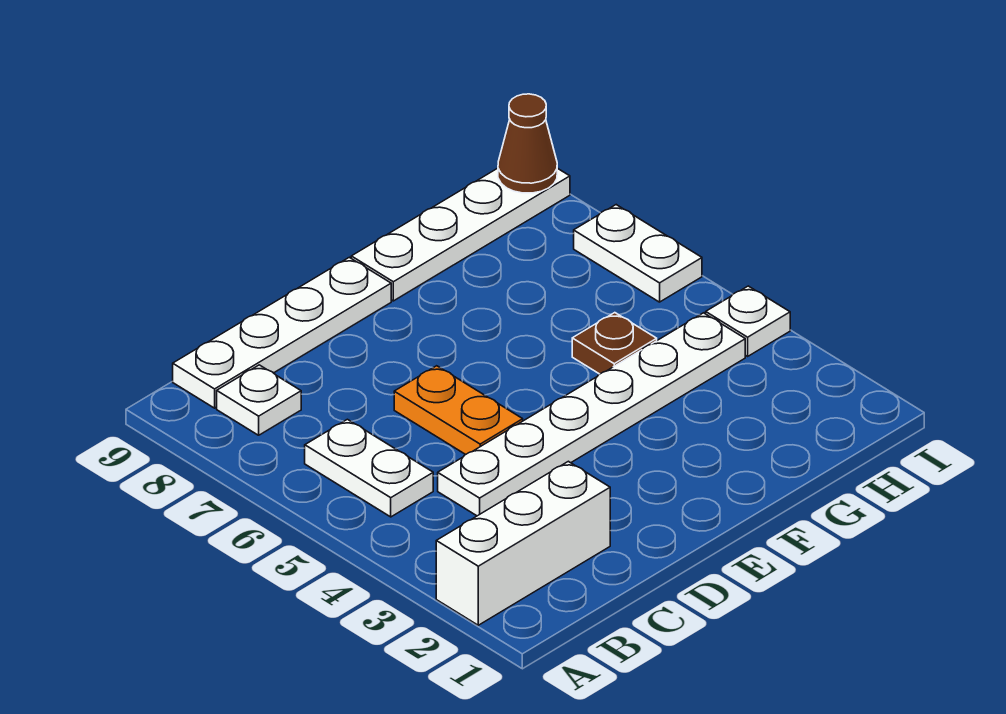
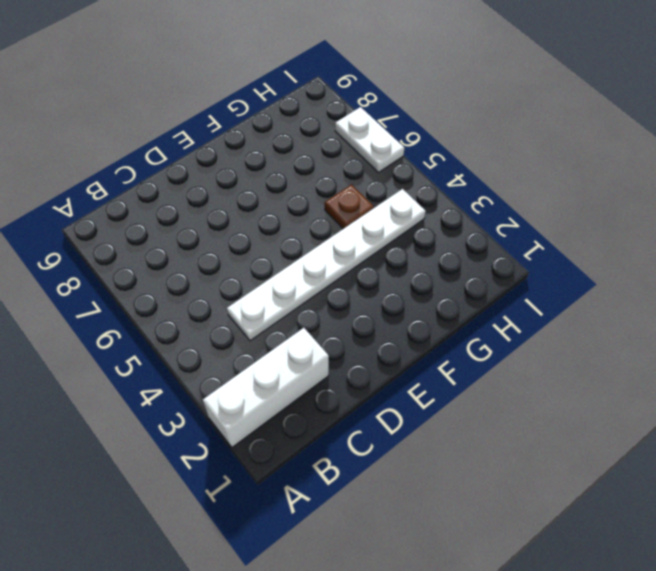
none -> white 1x2 plate [305,419,433,517]
none -> white 1x1 plate [217,365,301,435]

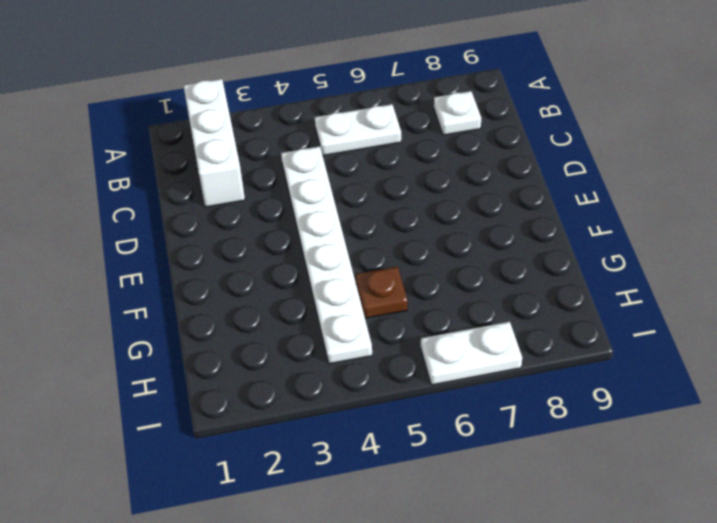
none -> white 1x4 plate [173,257,391,408]
none -> orange 1x2 plate [394,366,523,455]

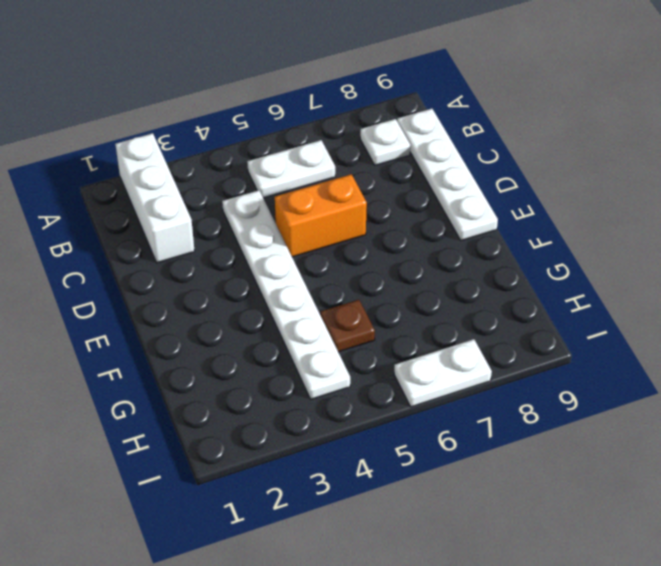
orange 1x2 brick [275,174,367,257] -> orange 1x2 plate [394,366,523,455]
none -> white 1x4 plate [351,168,570,301]
none -> white 1x1 plate [706,286,790,356]

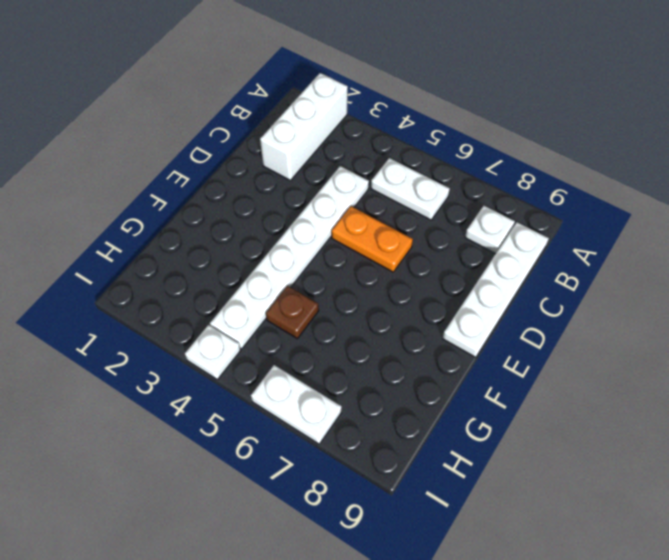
none -> white 1x4 plate [351,168,570,301]
none -> brown 1x1 cone [498,94,557,193]

